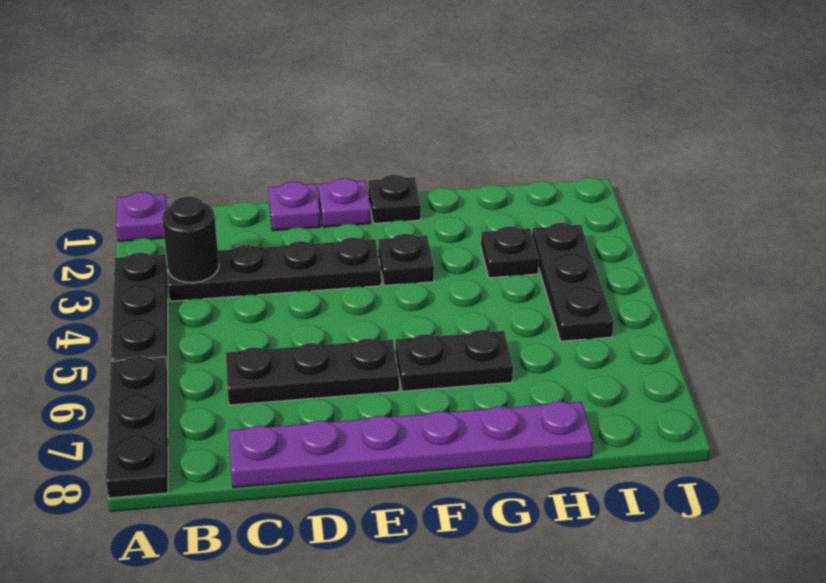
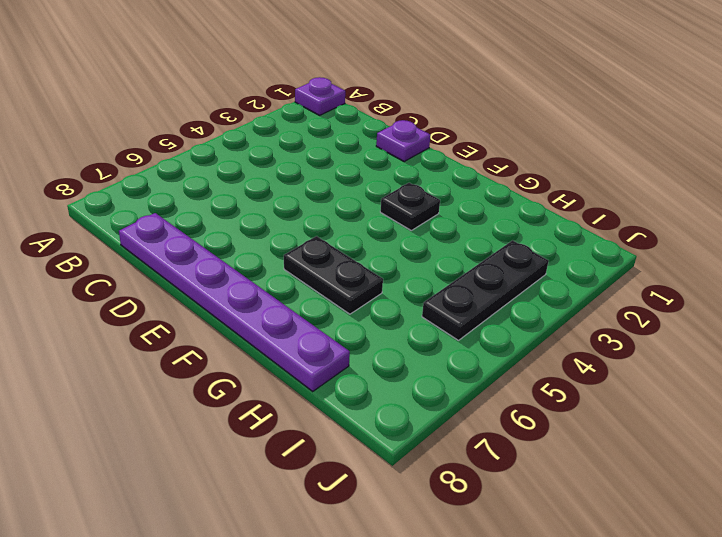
none -> black 1x3 plate [111,253,168,372]
none -> black 1x3 plate [106,356,168,498]
none -> black 1x4 plate [168,238,381,301]

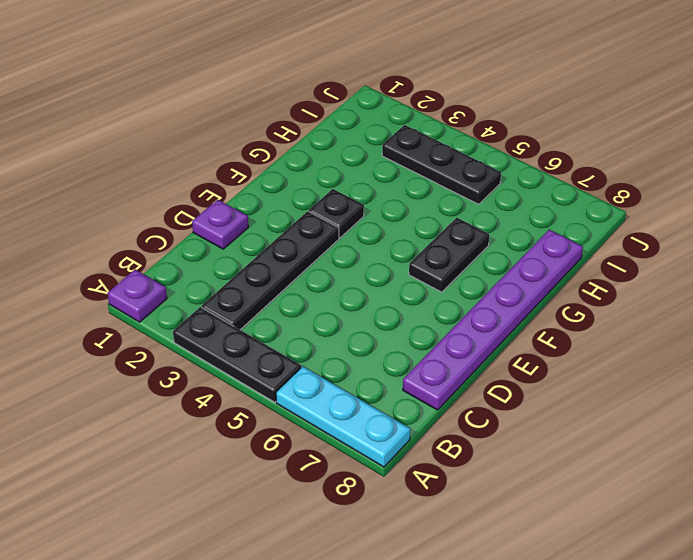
cyan 1x3 plate [276,366,410,467] -> black 1x3 plate [106,356,168,498]
none -> black 1x3 plate [226,339,399,405]
none -> purple 1x1 plate [319,178,371,227]
none -> black 1x1 plate [368,175,421,224]

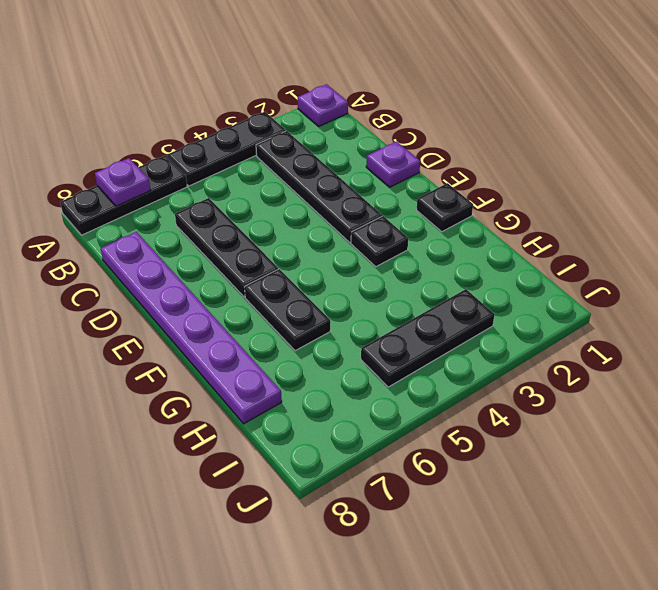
purple 1x1 plate [95,158,150,206] -> purple 1x1 plate moved to [319,178,371,227]
none -> black 1x1 plate [481,226,539,278]
none -> black 1x1 round brick [162,197,219,283]

